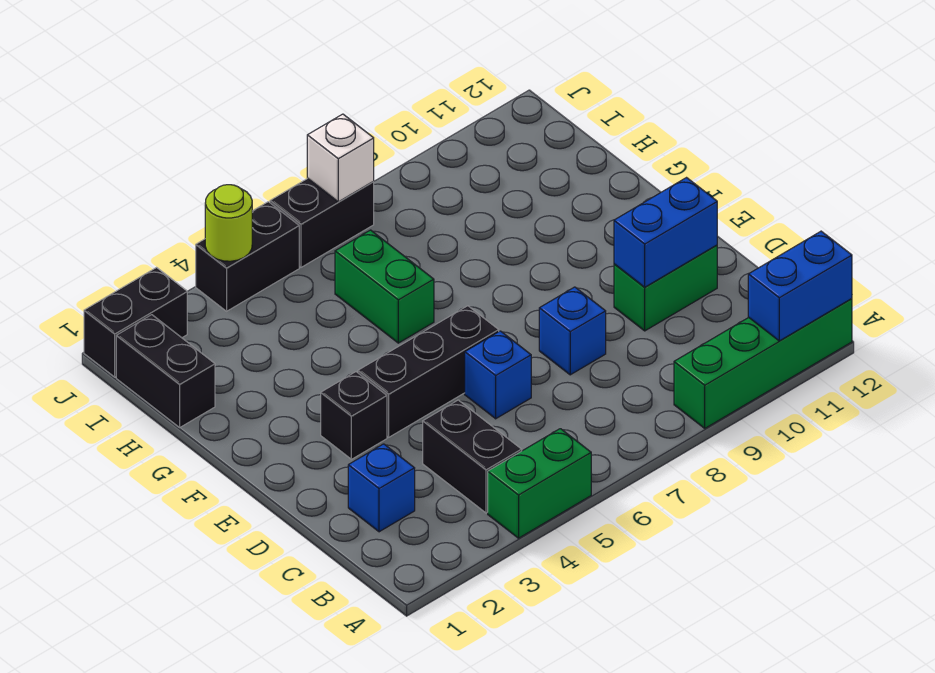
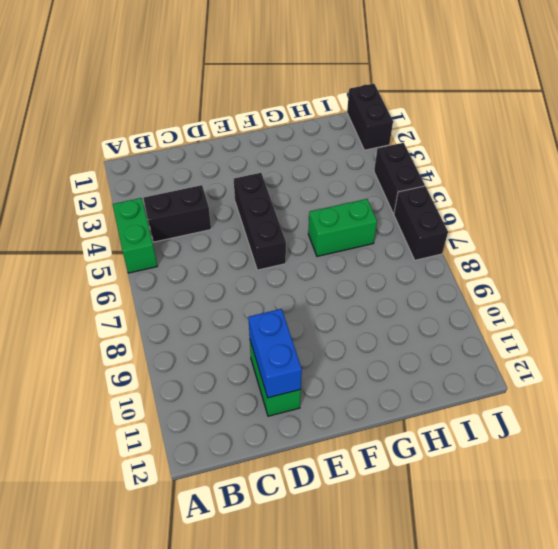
none -> green 1x4 brick [674,299,852,428]
none -> blue 1x1 brick [348,444,415,532]
none -> blue 1x1 brick [465,331,531,419]

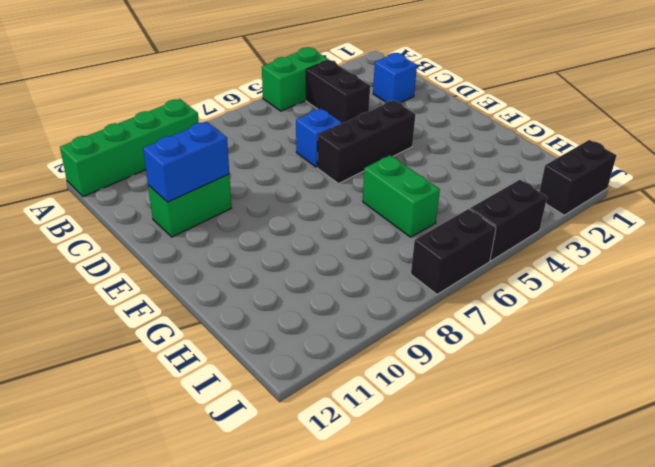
none -> blue 1x1 brick [539,287,606,375]
none -> black 1x1 brick [321,372,387,459]
none -> black 1x2 brick [116,315,215,427]

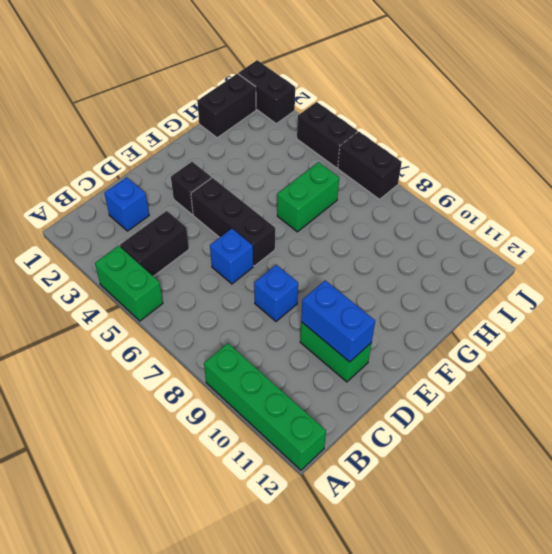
none -> blue 1x2 brick [748,231,852,341]
none -> lime 1x1 round brick [205,185,252,261]
none -> white 1x1 brick [307,114,374,202]

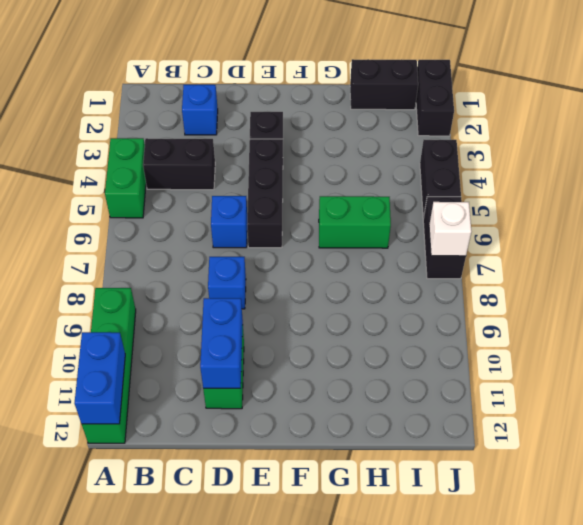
none -> lime 1x1 round brick [205,185,252,261]

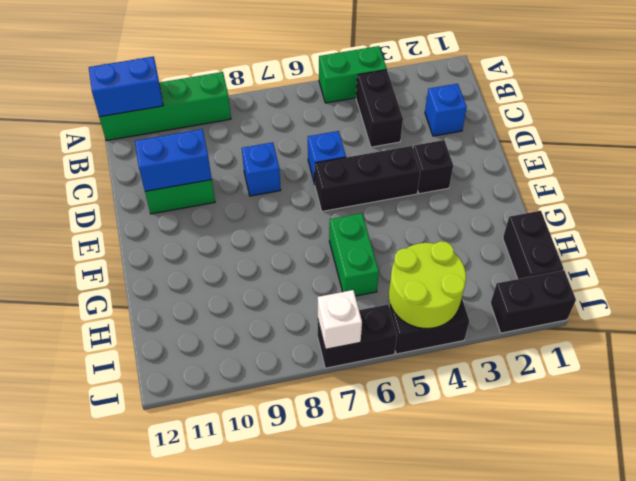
lime 2x2 round brick [389,241,466,328] -> lime 1x1 round brick [205,185,252,261]

